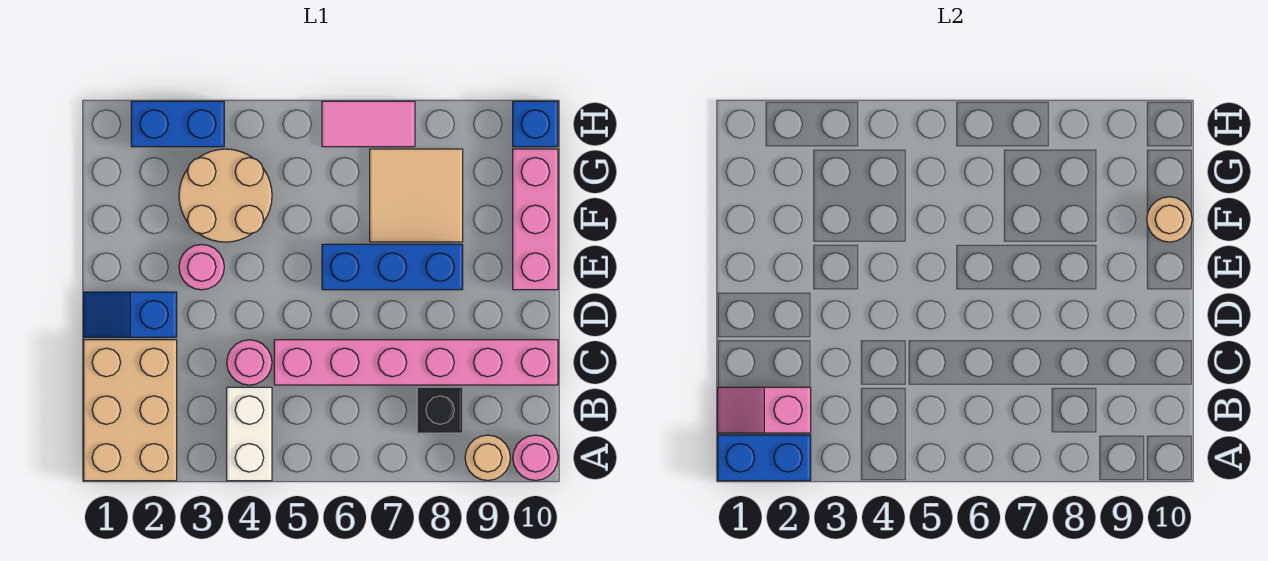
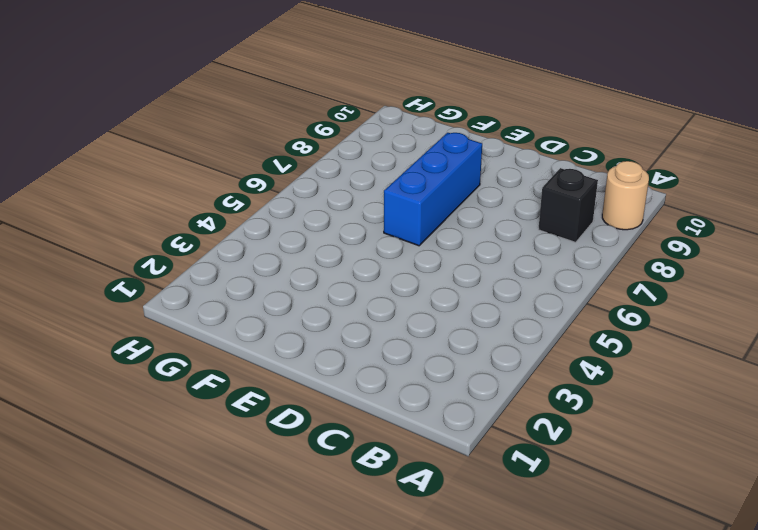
none -> tan 2x3 brick [84,340,177,481]
none -> white 1x2 brick [227,387,272,481]
none -> pink 1x1 round brick [513,435,558,480]

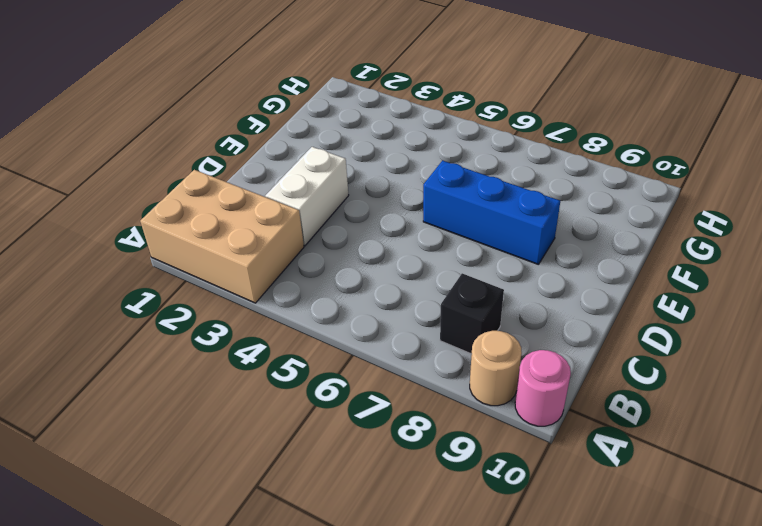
tan 2x3 brick [140,170,304,303] -> tan 2x3 brick turned to [84,340,177,481]
white 1x2 brick [265,147,349,246] -> white 1x2 brick moved to [227,387,272,481]
none -> pink 1x1 round brick [227,340,272,385]
none -> pink 1x6 brick [274,340,558,385]
none -> blue 1x2 slope [84,292,177,337]

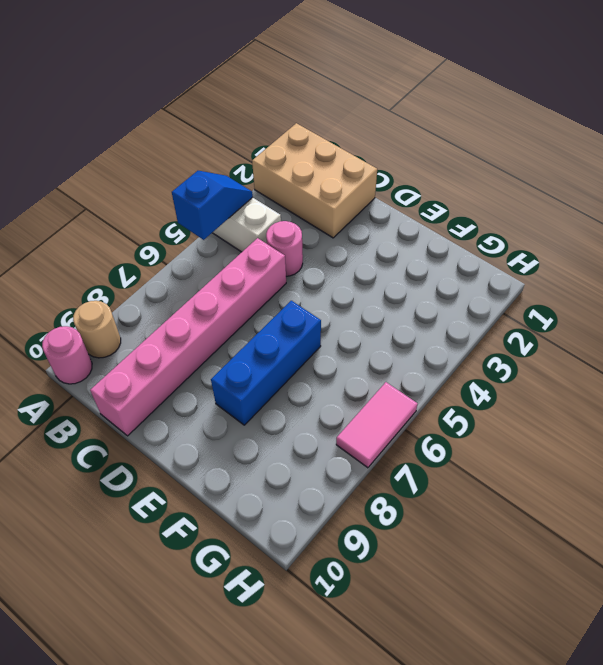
blue 1x2 slope [172,171,253,240] -> blue 1x2 slope moved to [84,292,177,337]
none -> black 1x1 brick [417,387,463,433]
none -> pink 1x1 round brick [179,244,224,290]
none -> pink 1x3 brick [513,149,558,290]

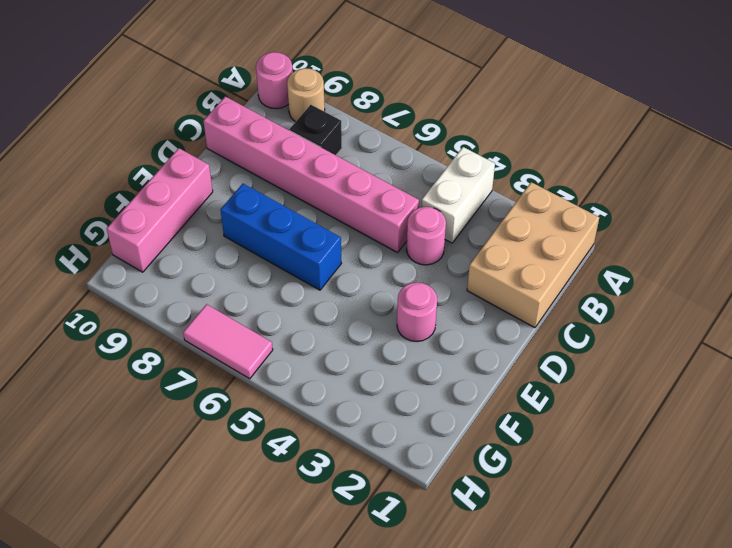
none -> blue 1x2 slope [84,292,177,337]
none -> tan 2x2 round brick [179,149,272,242]
none -> tan 2x2 tile [370,149,463,242]

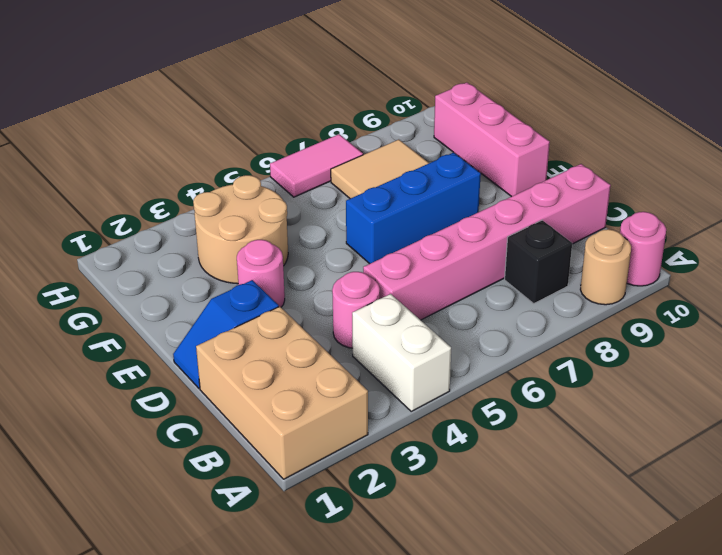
none -> blue 1x2 brick [131,101,224,147]
none -> blue 1x1 brick [513,101,558,147]
none -> blue 1x2 brick [718,435,811,481]

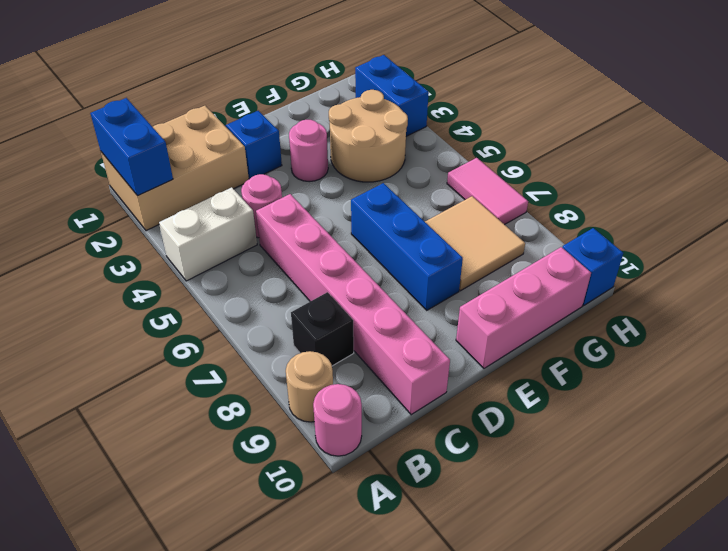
none -> pink 1x2 slope [718,387,811,433]
none -> tan 1x1 round brick [1147,197,1192,242]

